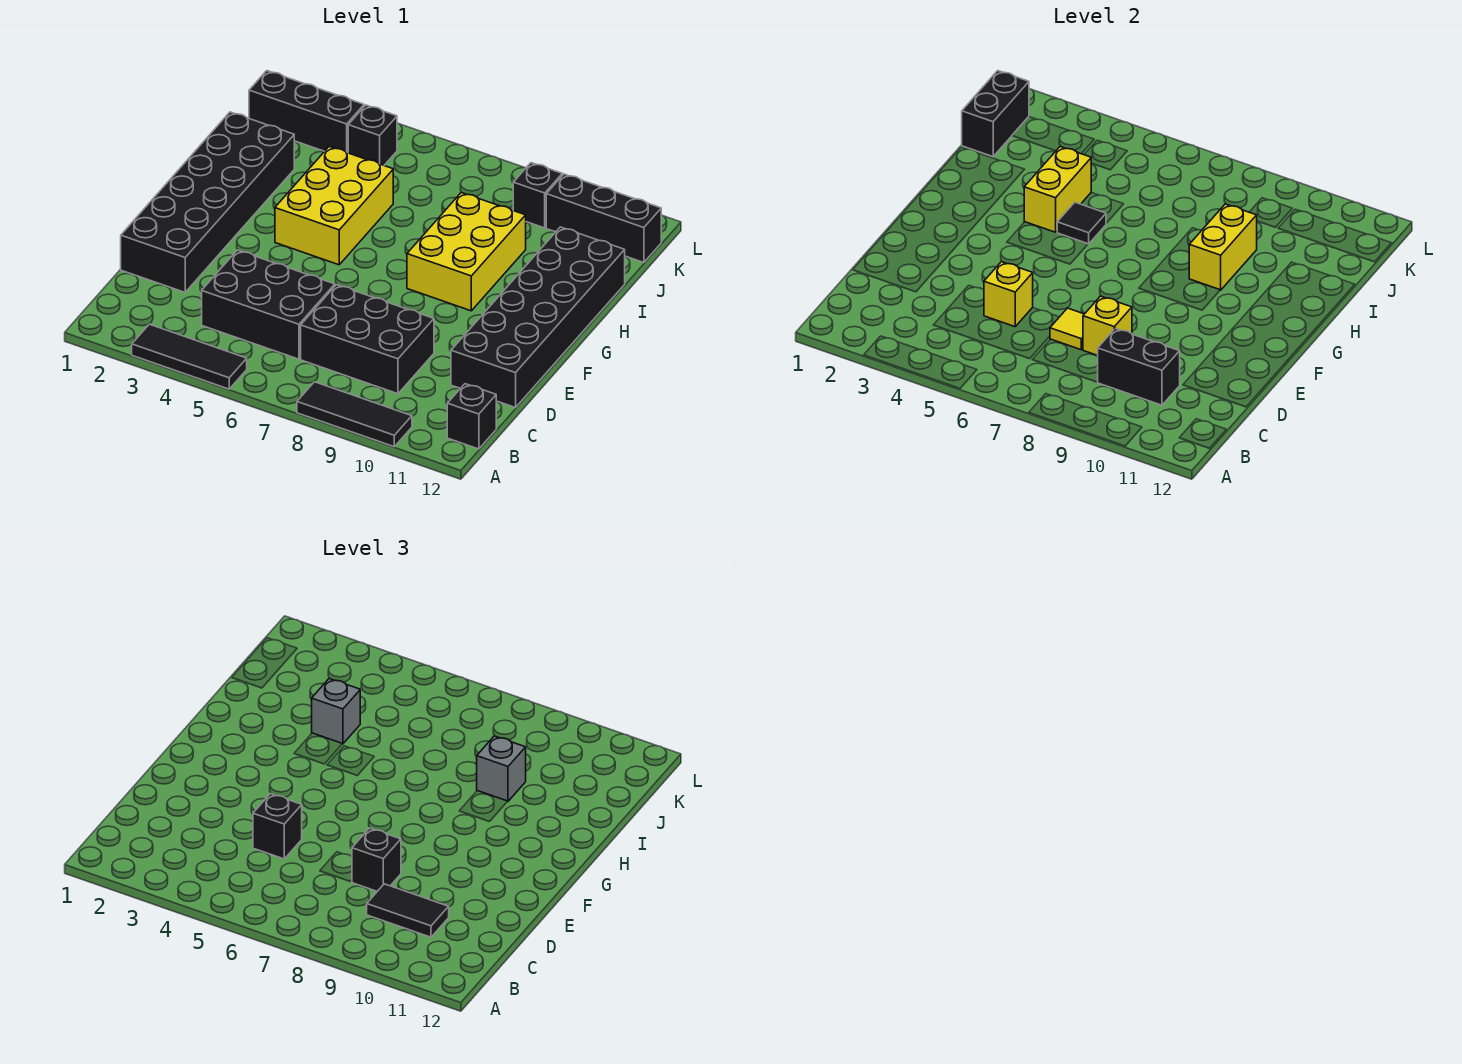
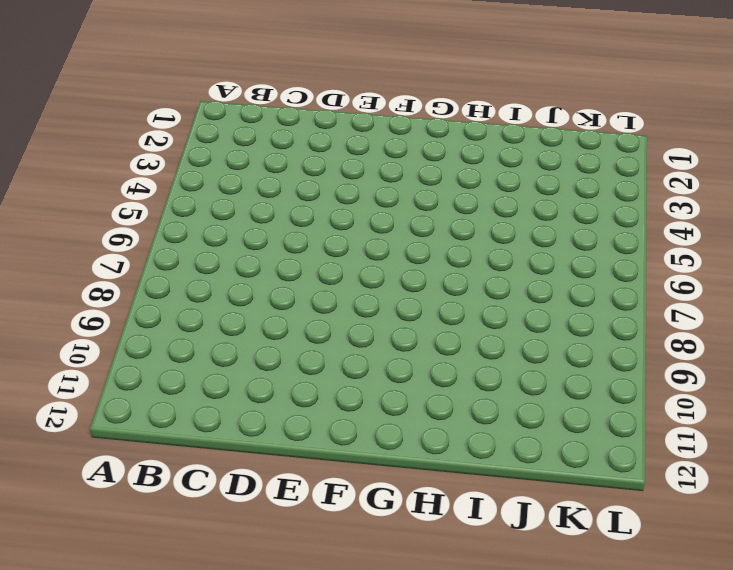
none -> black 1x3 tile [132,324,247,389]
none -> black 1x3 tile [297,382,412,447]
none -> black 1x1 brick [447,384,496,449]

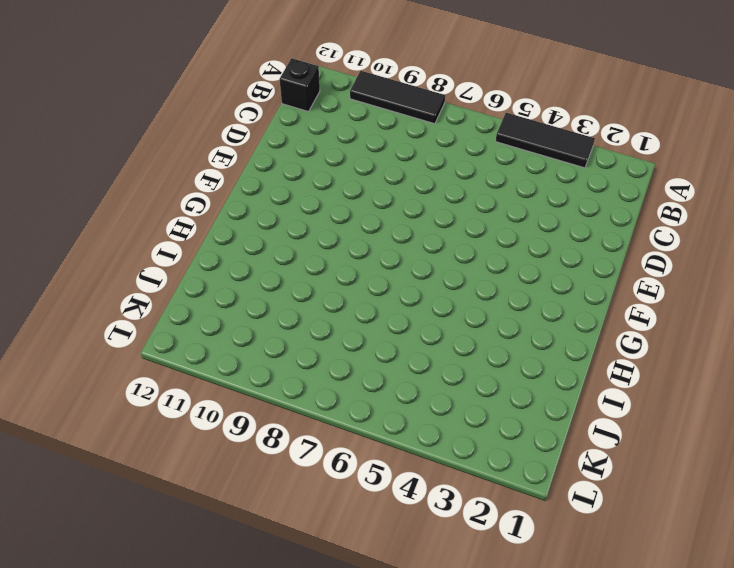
none -> black 2x3 brick [202,250,335,359]
none -> black 2x3 brick [301,285,434,394]
none -> black 2x6 brick [121,112,294,292]

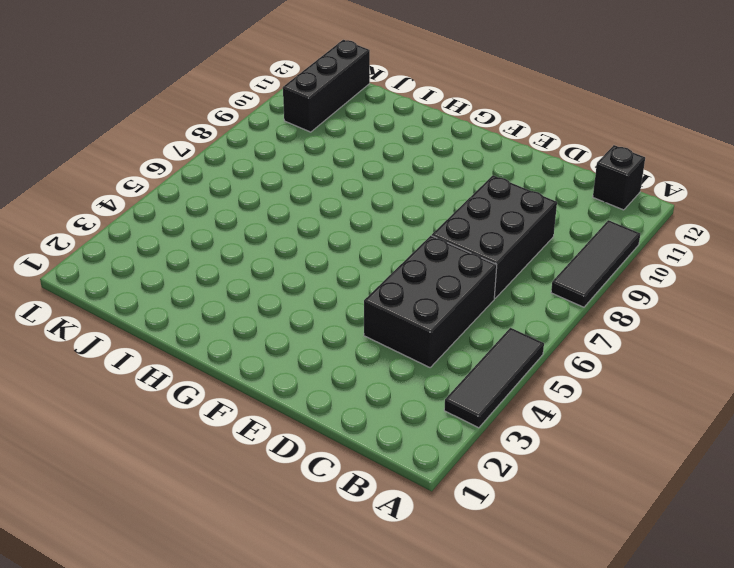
none -> black 2x6 brick [121,112,294,292]
none -> black 2x6 brick [451,227,625,408]
none -> yellow 2x3 brick [275,147,393,265]

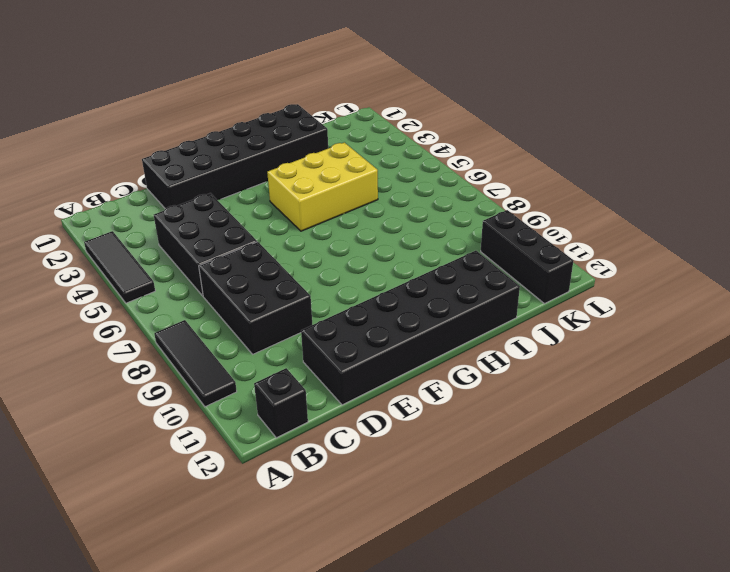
none -> yellow 2x3 brick [407,192,526,311]
none -> black 1x3 brick [249,71,364,153]
none -> black 1x1 brick [348,105,397,165]

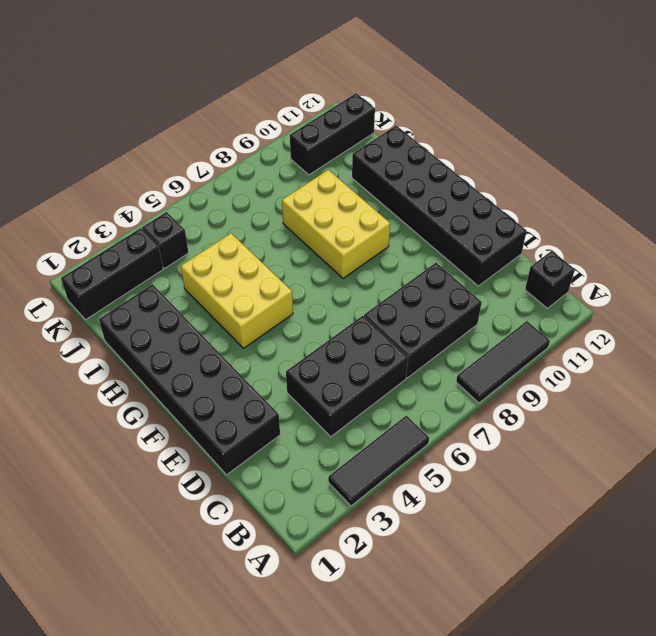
none -> black 1x1 brick [513,163,562,228]
none -> black 1x2 brick [1098,328,1180,405]
none -> yellow 1x1 brick [984,262,1033,327]

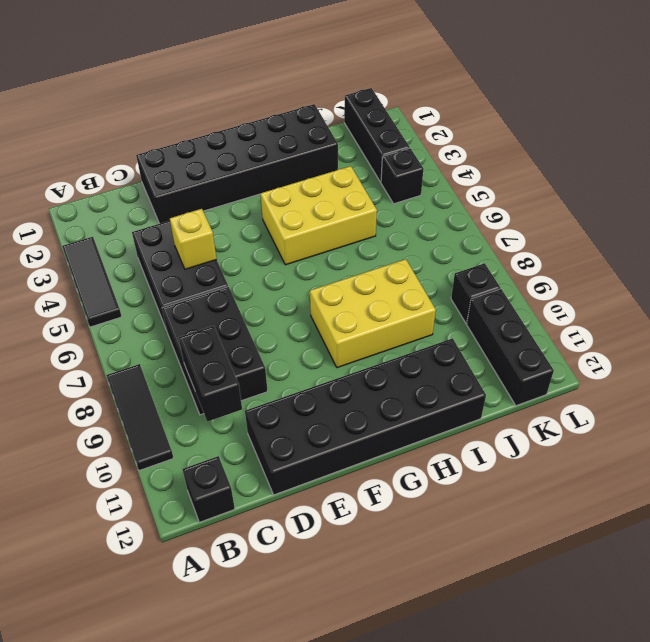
none -> yellow 1x1 tile [1050,308,1084,350]
none -> yellow 1x1 brick [1083,296,1132,355]
none -> yellow 1x2 brick [1024,146,1091,232]

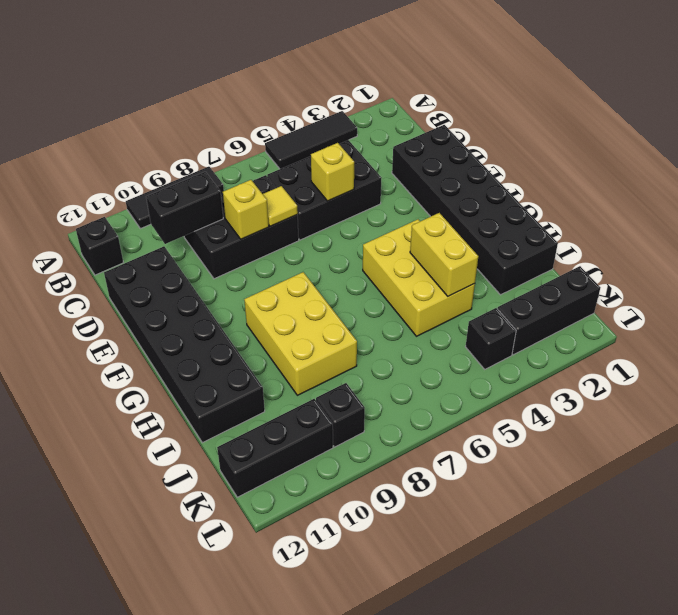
none -> black 1x1 tile [1057,202,1106,244]
none -> yellow 1x2 brick [1189,204,1257,290]
none -> black 1x2 brick [962,71,1029,157]

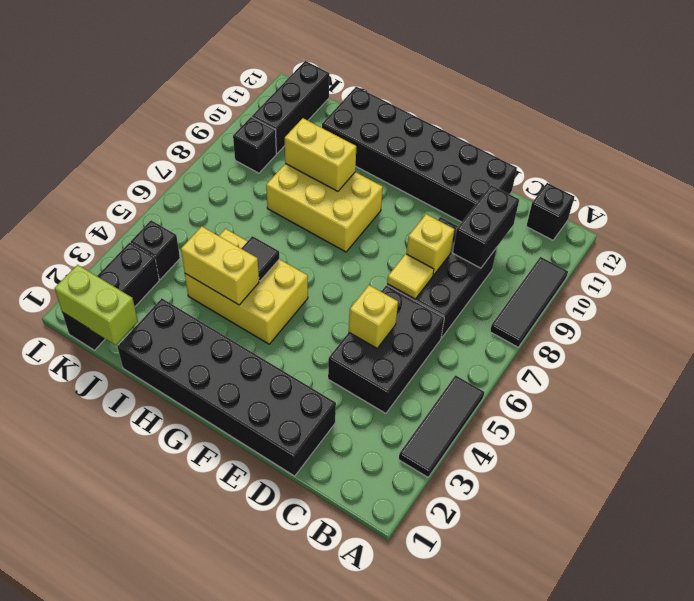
lime 1x2 brick [55,265,138,345] -> black 1x2 brick [962,71,1029,157]
none -> black 1x2 tile [367,884,449,937]
none -> black 1x1 brick [253,794,302,859]
none -> black 1x1 brick [352,828,401,891]

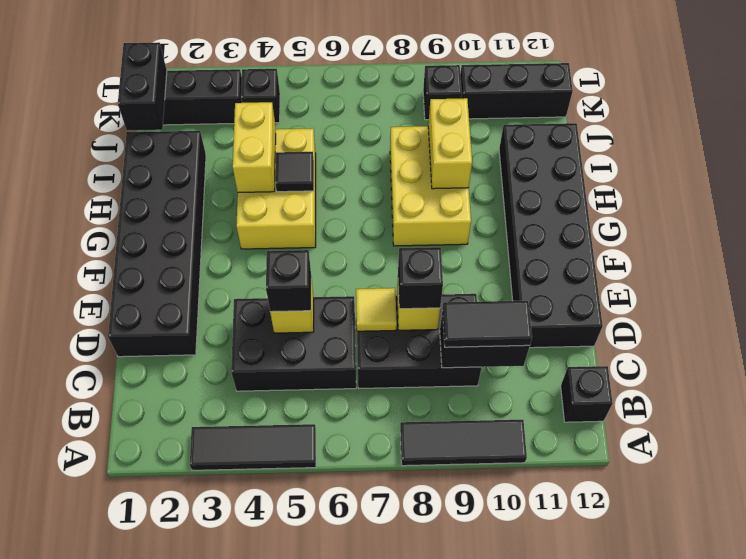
none -> grey 1x1 brick [312,678,360,744]
none -> grey 1x1 brick [477,736,526,801]

